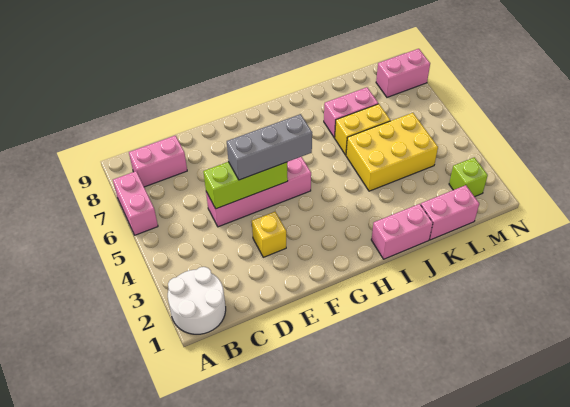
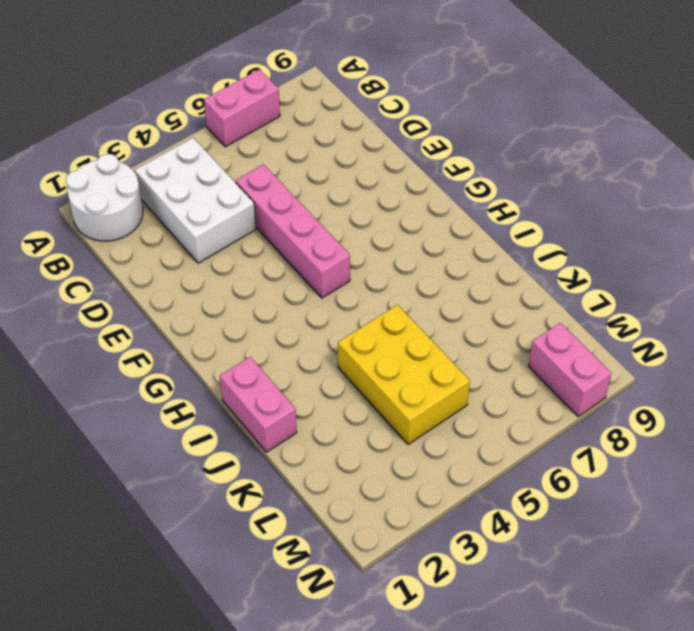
white 2x3 brick [135,138,256,263] -> none
none -> pink 1x2 brick [129,136,187,187]
none -> yellow 1x1 brick [252,212,286,257]
none -> yellow 1x2 brick [334,104,390,155]

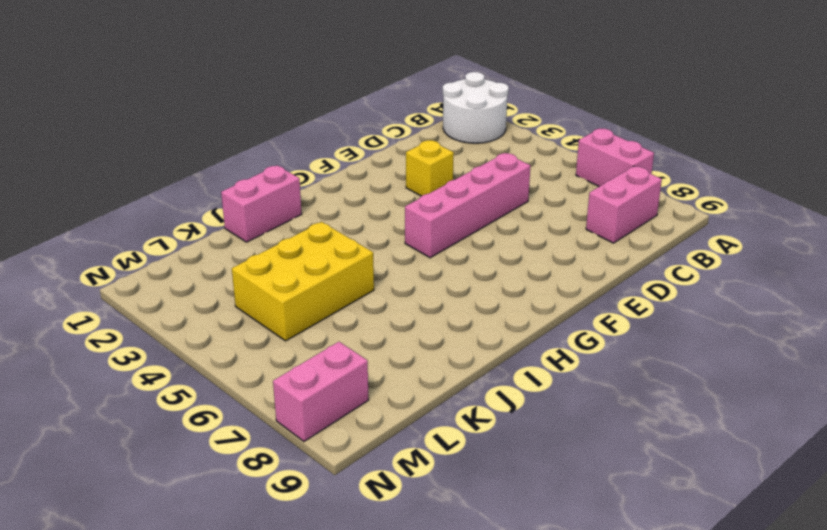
none -> yellow 1x2 brick [334,104,390,155]
none -> pink 1x2 brick [324,87,378,137]
none -> pink 1x2 brick [421,185,479,240]

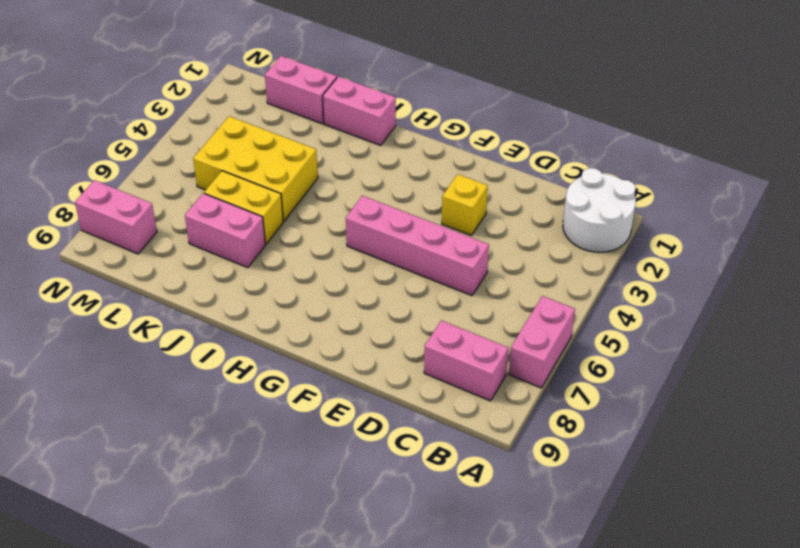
none -> lime 1x1 brick [449,157,488,197]
none -> lime 1x3 brick [203,162,288,209]
none -> grey 1x3 brick [227,114,312,180]

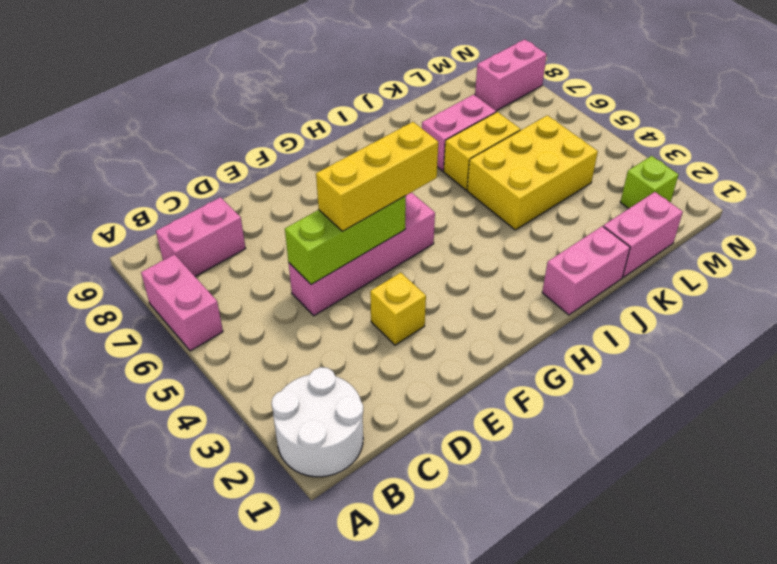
yellow 1x3 brick [316,122,438,231] -> grey 1x3 brick [227,114,312,180]

